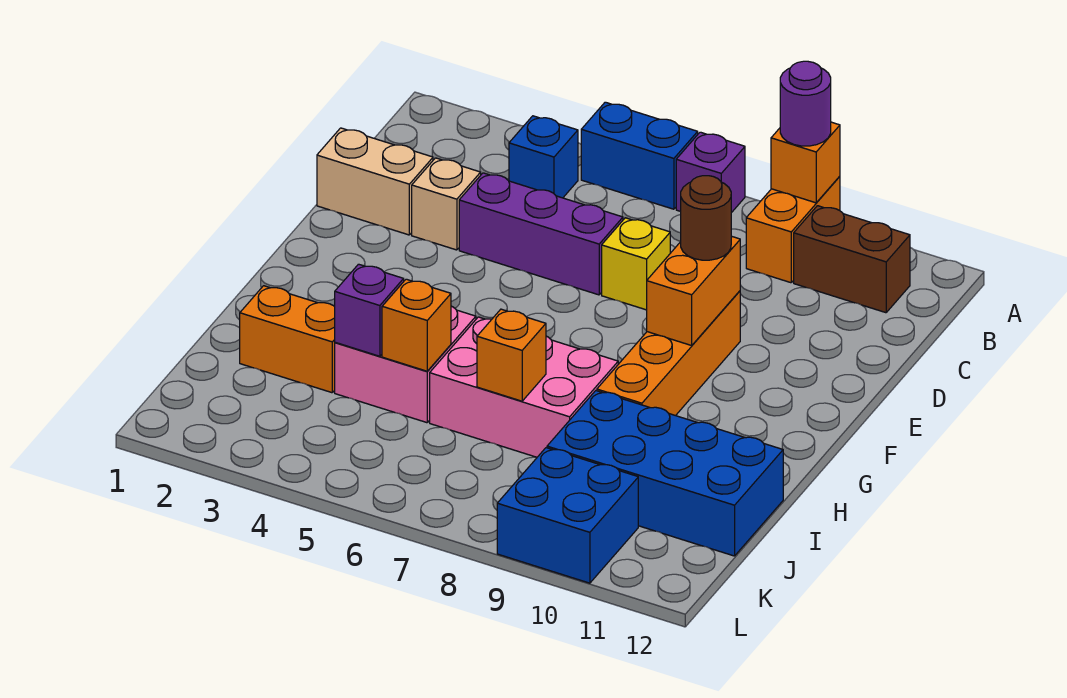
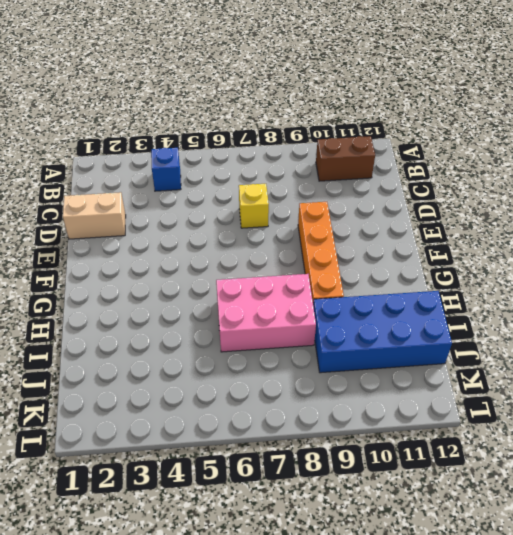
none -> blue 1x2 brick [581,102,698,209]
none -> purple 1x1 brick [676,132,745,213]
none -> orange 1x2 brick [746,176,840,283]

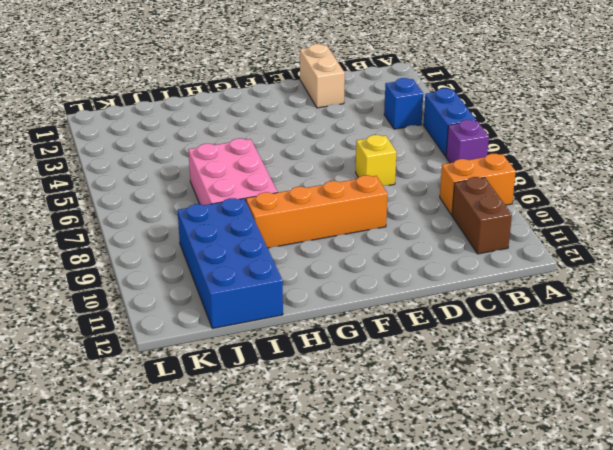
none -> tan 1x1 brick [412,158,481,250]
none -> purple 1x3 brick [459,173,623,295]
none -> pink 2x2 brick [335,306,476,423]

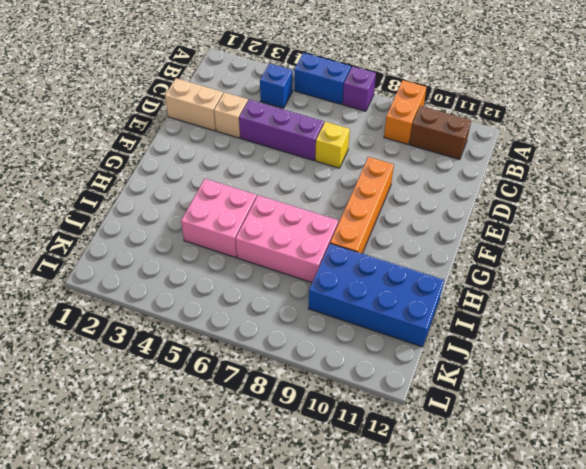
none -> orange 1x2 brick [240,286,335,393]
none -> blue 2x2 brick [497,448,638,583]
none -> orange 1x1 brick [771,122,840,203]

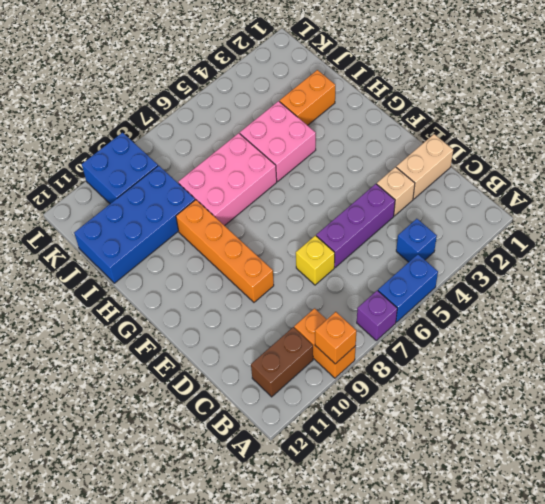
none -> orange 1x2 brick [647,236,740,345]
none -> purple 1x1 brick [335,264,404,356]
none -> orange 1x1 brick [382,279,451,371]

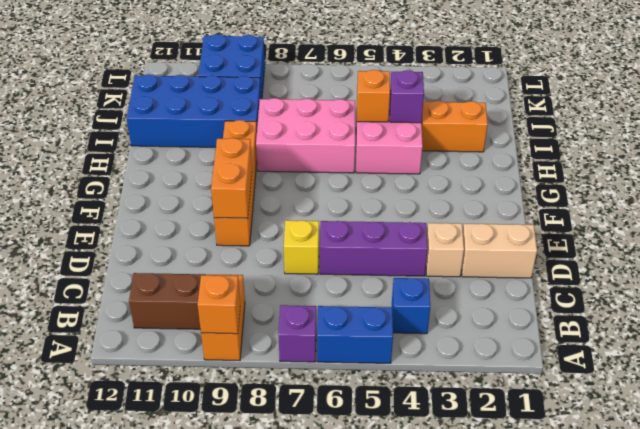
none -> orange 1x1 brick [477,309,546,401]
none -> purple 1x1 round brick [780,61,831,146]
none -> brown 1x1 round brick [681,176,731,260]

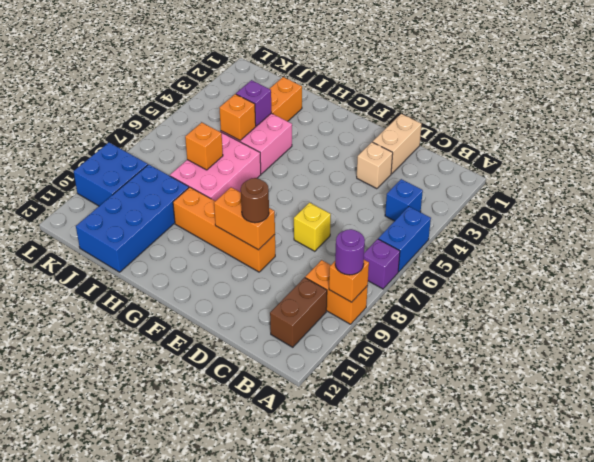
none -> purple 1x3 brick [459,173,623,295]

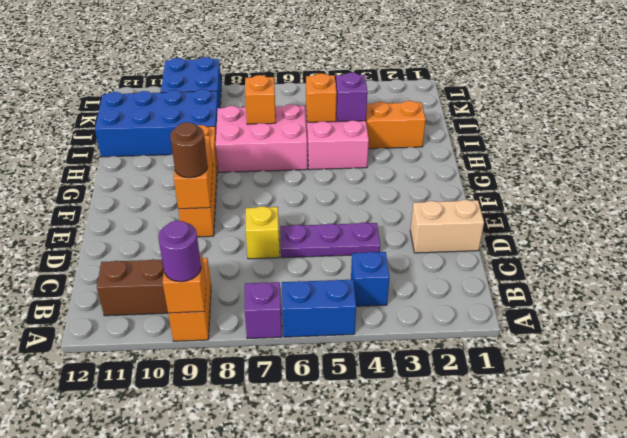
purple 1x3 plate [280,222,380,258] -> purple 1x3 brick [459,173,623,295]
none -> tan 1x1 brick [412,158,481,250]

